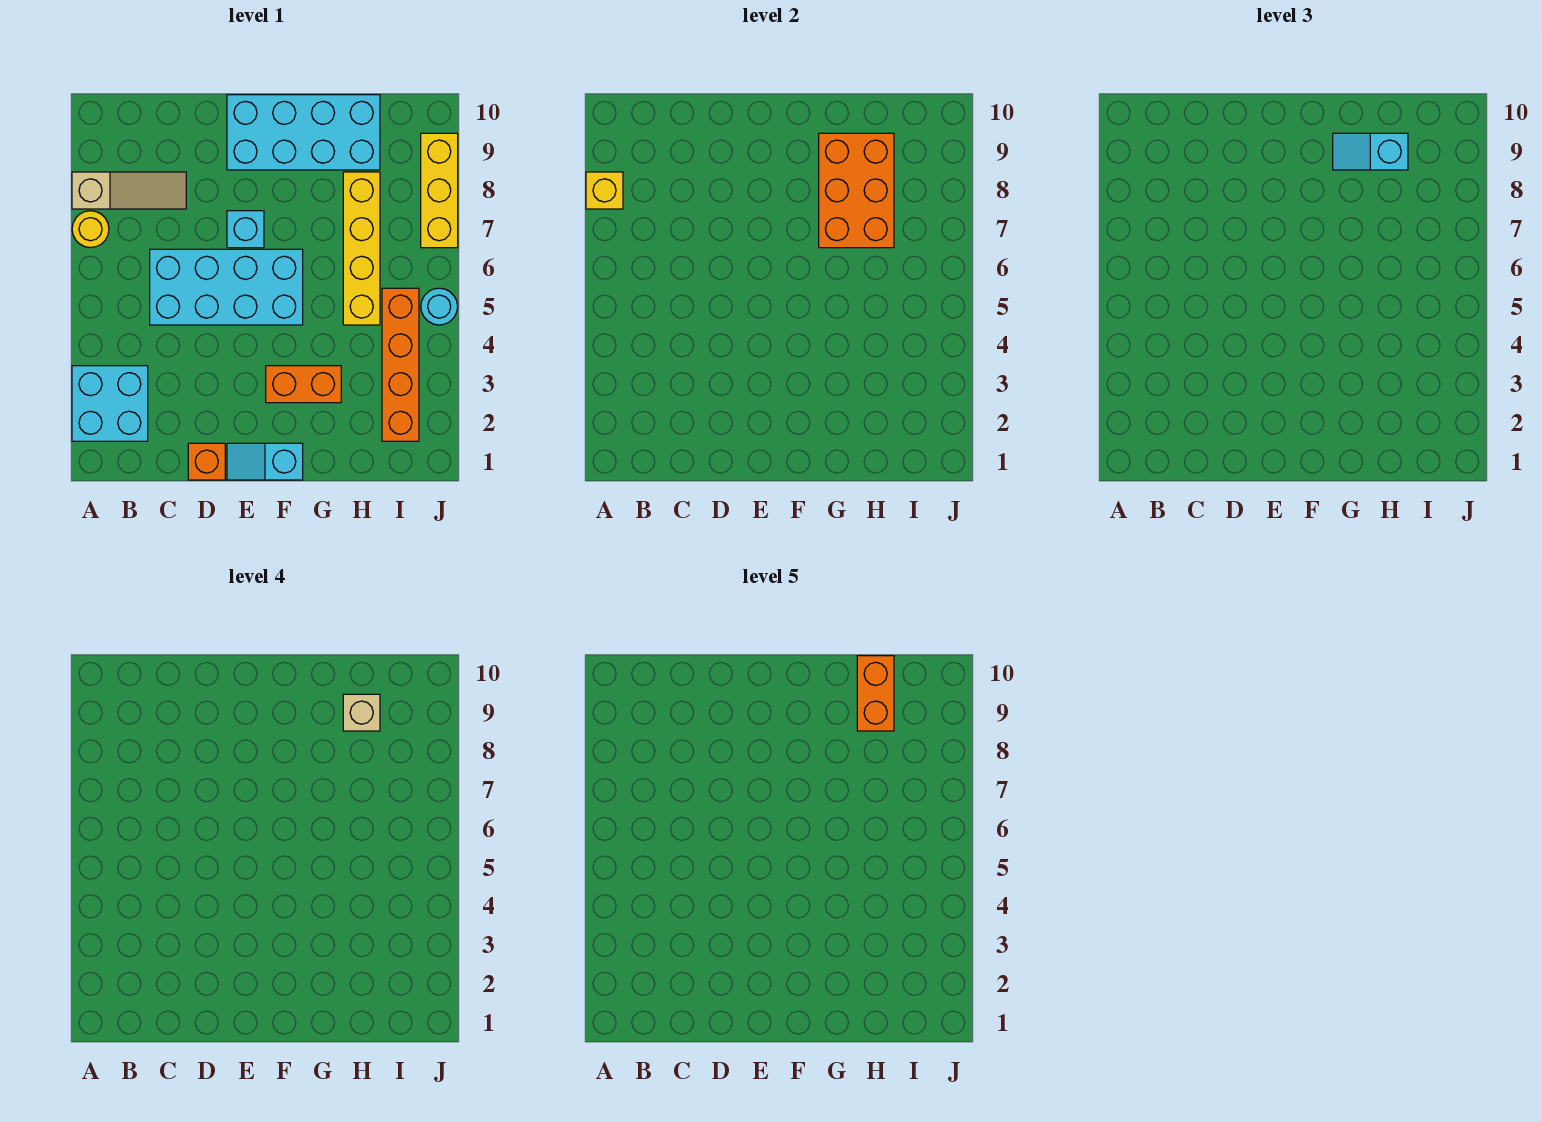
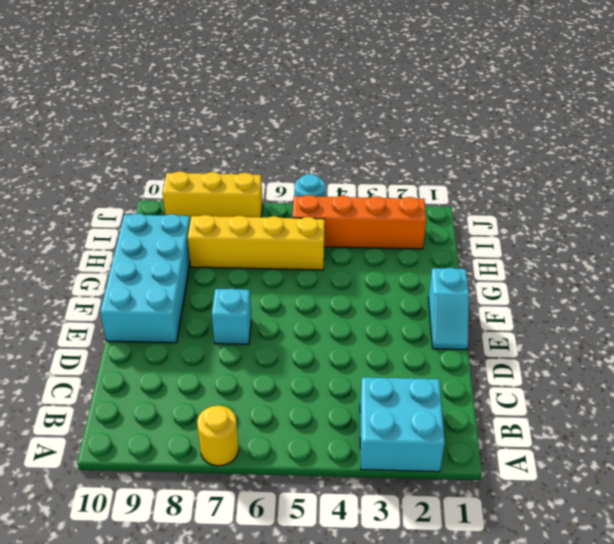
none -> tan 1x3 slope [72,172,186,209]
none -> cyan 2x4 brick [150,249,303,325]
none -> orange 1x1 brick [188,443,225,480]

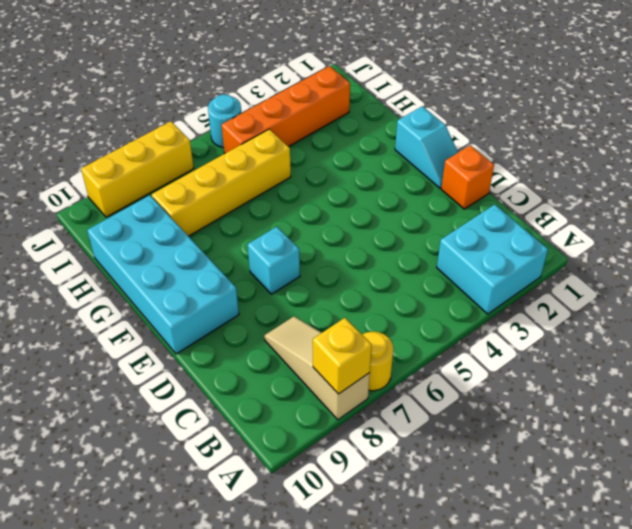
none -> cyan 2x4 brick [150,249,303,325]
none -> orange 1x2 brick [266,366,341,403]
none -> orange 2x3 brick [819,133,894,248]

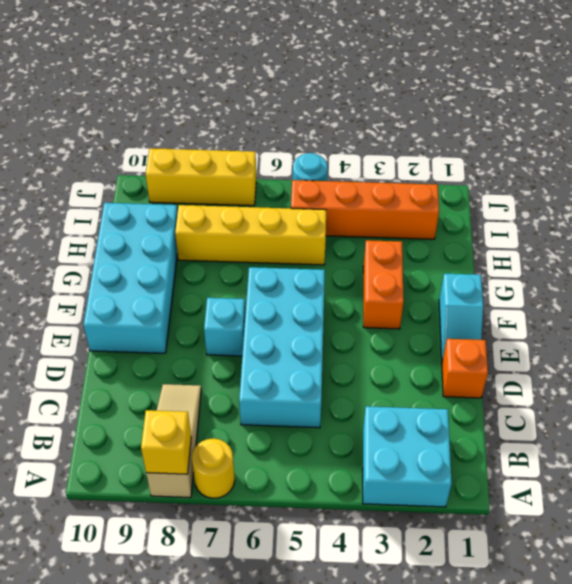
none -> orange 2x3 brick [819,133,894,248]
none -> cyan 1x2 slope [1333,133,1408,170]
none -> tan 1x1 brick [343,694,380,731]

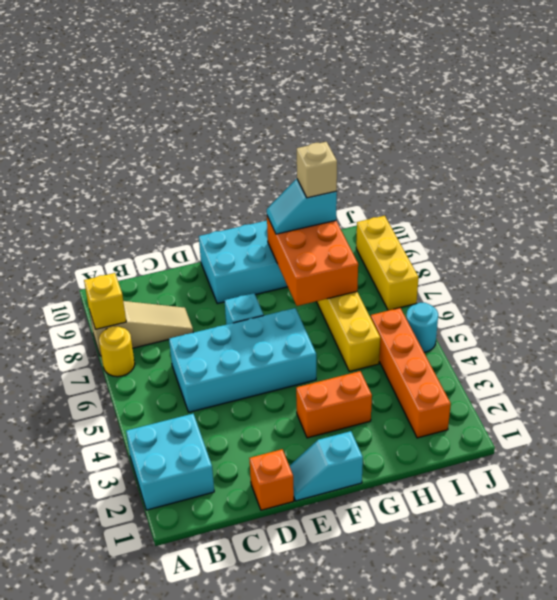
none -> orange 1x2 brick [857,656,894,731]

